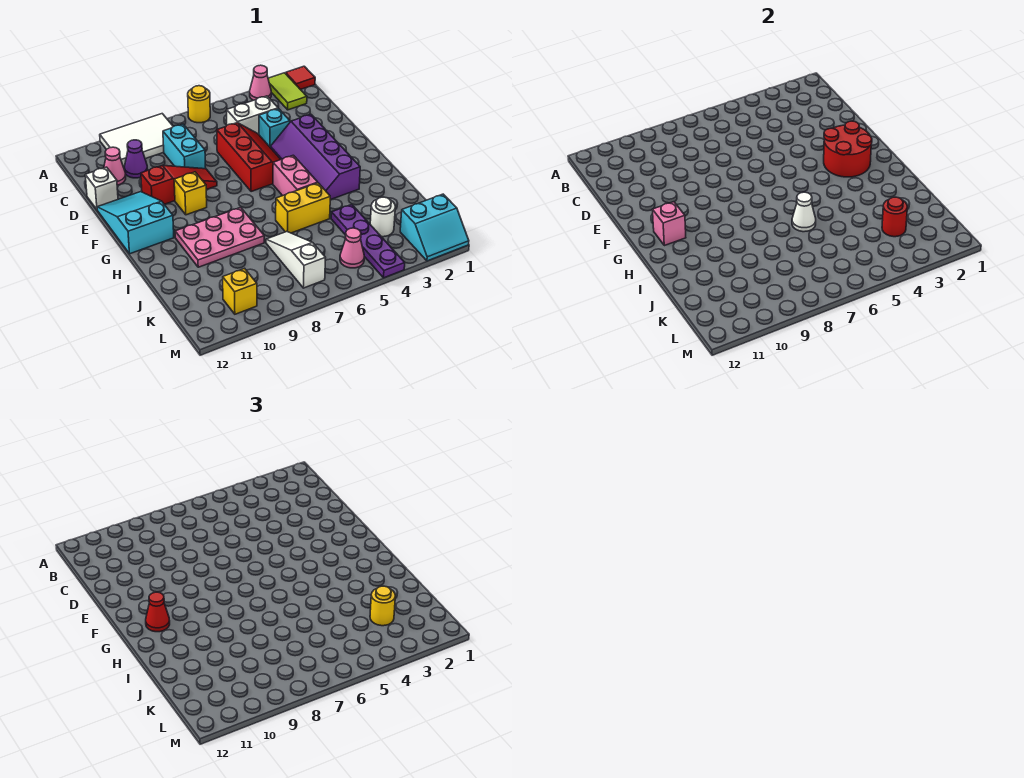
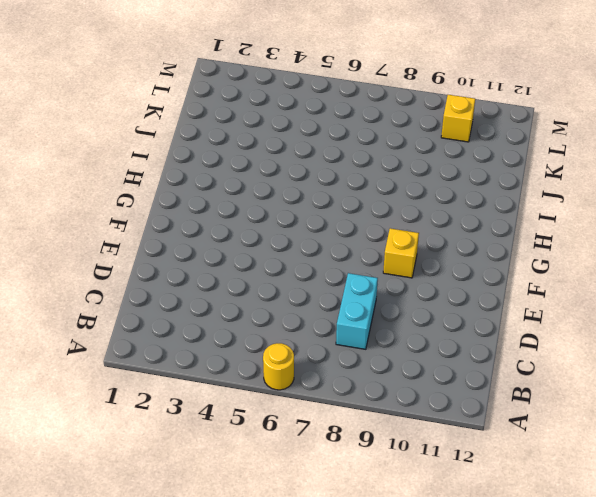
none -> red 1x1 tile [286,66,315,90]
none -> lime 1x2 tile [268,73,307,110]
none -> pink 1x1 cone [250,65,271,100]
none -> white 2x3 tile [100,114,173,166]

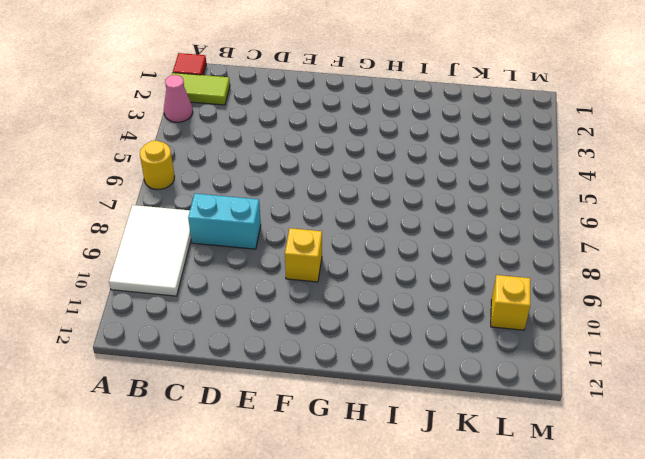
none -> white 1x2 brick [227,96,278,134]
none -> purple 1x1 cone [124,140,147,178]
none -> pink 1x1 cone [104,147,126,185]
none -> cyan 1x1 brick [259,109,290,147]

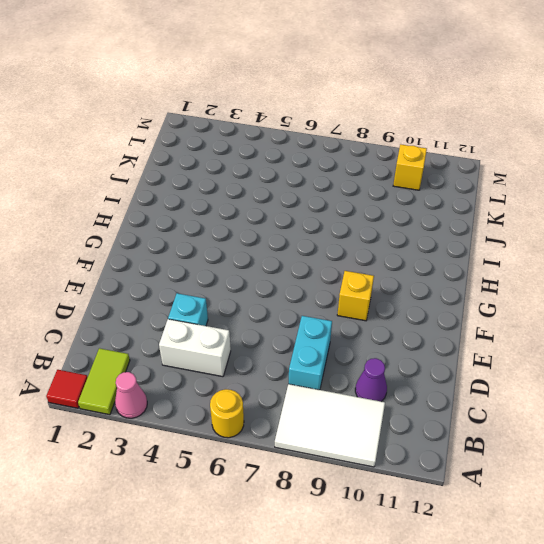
none -> pink 1x1 cone [104,147,126,185]
none -> red 2x3 slope [217,123,281,192]
none -> white 1x1 brick [85,167,118,209]
none -> purple 2x4 slope [270,114,360,200]

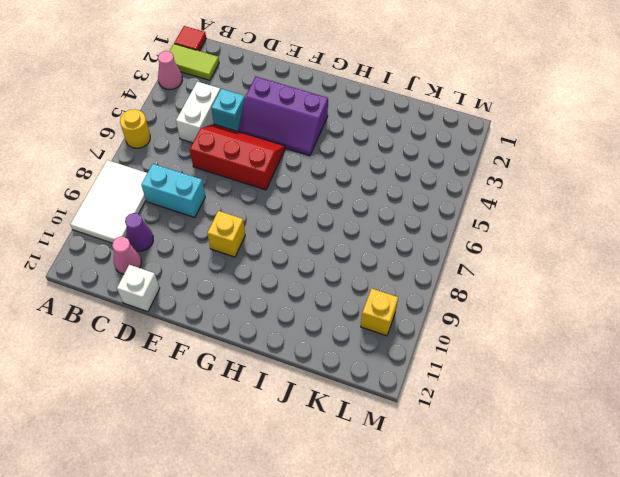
purple 2x3 slope [238,77,328,156] -> purple 2x4 slope [270,114,360,200]
none -> red 1x3 slope [141,166,217,204]
none -> cyan 2x3 slope [97,192,174,254]
none -> pink 1x2 brick [273,155,318,196]
none -> pink 2x3 plate [175,207,264,267]

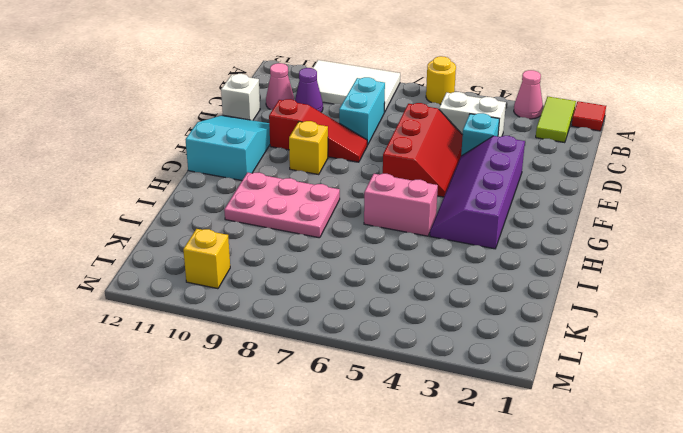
pink 1x2 brick [364,174,438,236] -> pink 1x2 brick turned to [273,155,318,196]
none -> yellow 1x2 brick [276,183,330,233]
none -> purple 1x4 plate [331,204,405,278]
none -> white 1x3 slope [266,232,326,288]
none -> white 1x1 round brick [370,197,395,237]

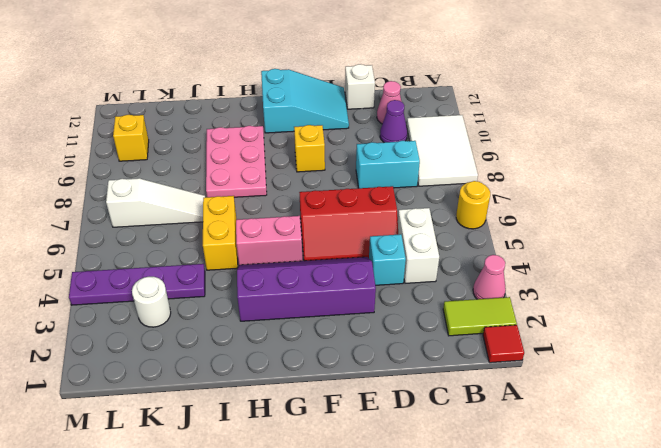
none -> red 1x3 slope [141,166,217,204]
none -> cyan 2x2 slope [400,194,469,261]
none -> pink 1x1 cone [340,228,364,268]
none -> red 2x2 round brick [824,121,872,177]

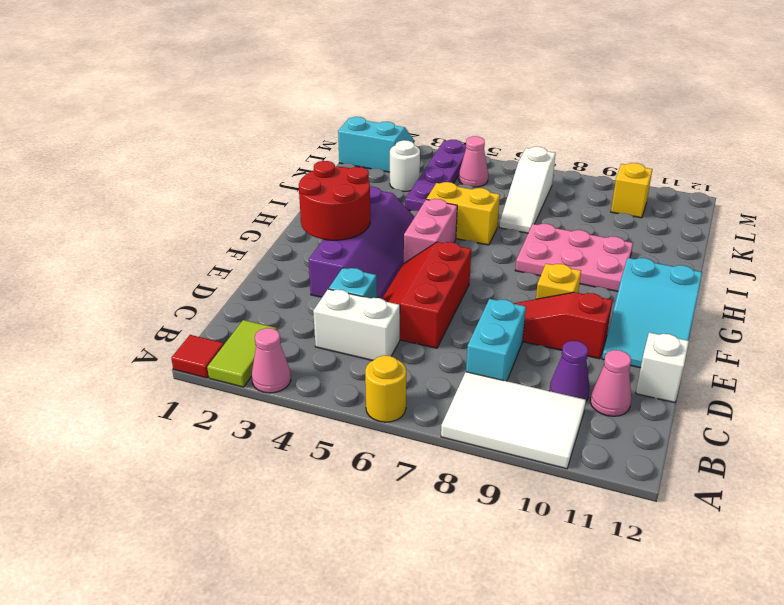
none -> pink 1x1 brick [652,202,686,246]
none -> white 1x1 cone [792,192,816,232]
none -> red 1x1 round brick [882,197,907,237]
none -> red 1x1 cone [146,592,170,632]

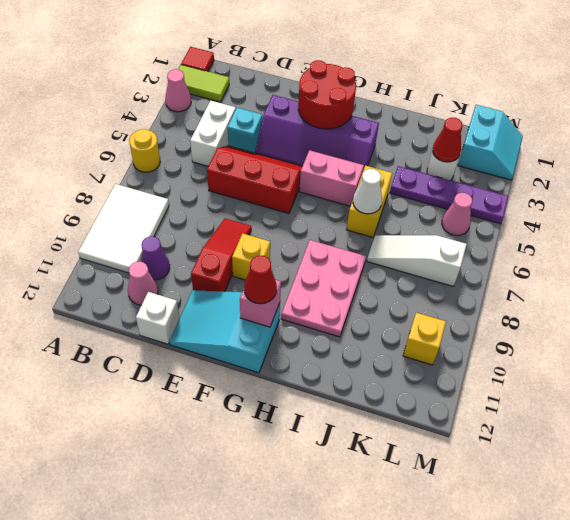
red 1x1 cone [433,118,463,162] -> red 1x1 round brick [882,197,907,237]
none -> cyan 1x2 brick [163,124,206,169]
none -> yellow 1x1 round brick [370,586,395,626]

